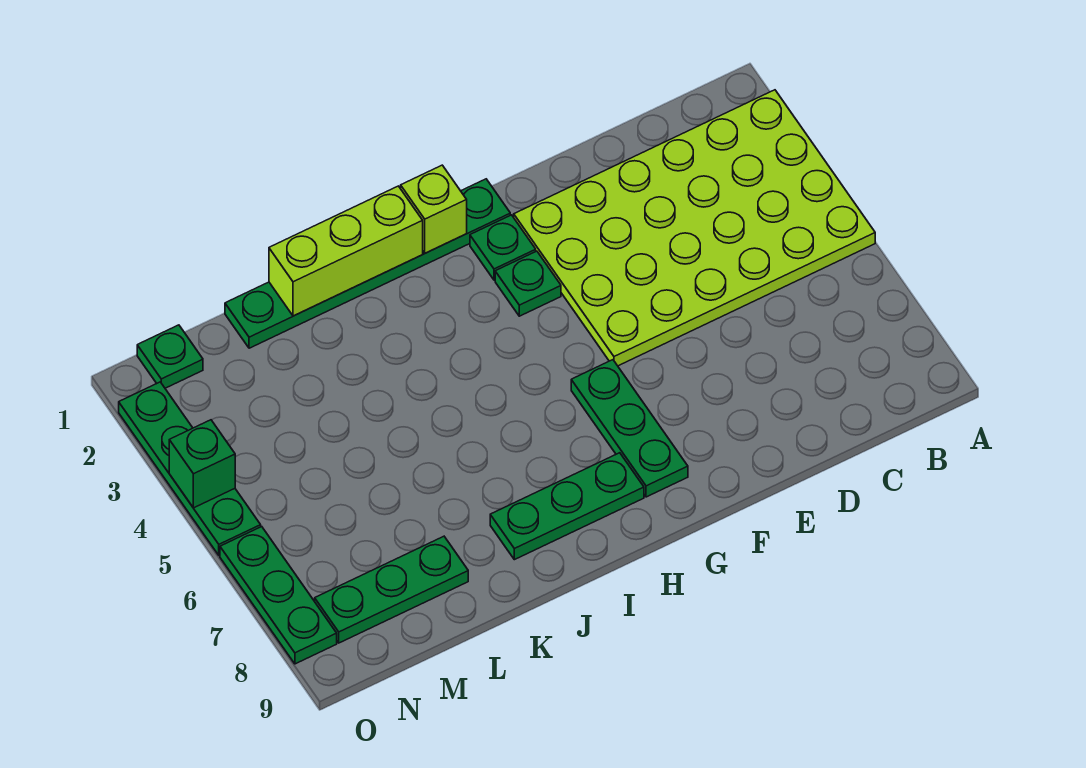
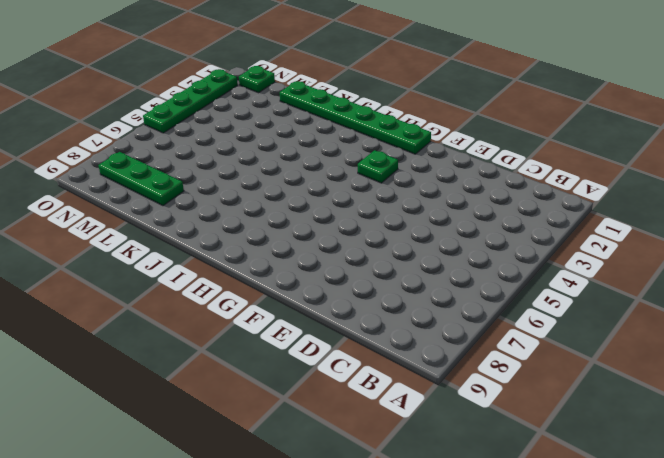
none -> lime 4x6 plate [514,90,875,366]
none -> green 1x1 plate [470,215,536,280]
none -> green 1x3 plate [571,360,688,497]

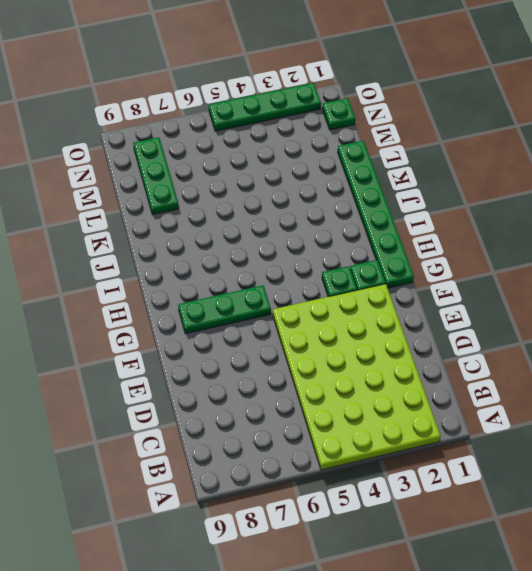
none -> green 1x3 plate [490,453,644,560]
none -> green 1x3 plate [220,527,337,664]
none -> lime 1x1 brick [401,165,467,253]

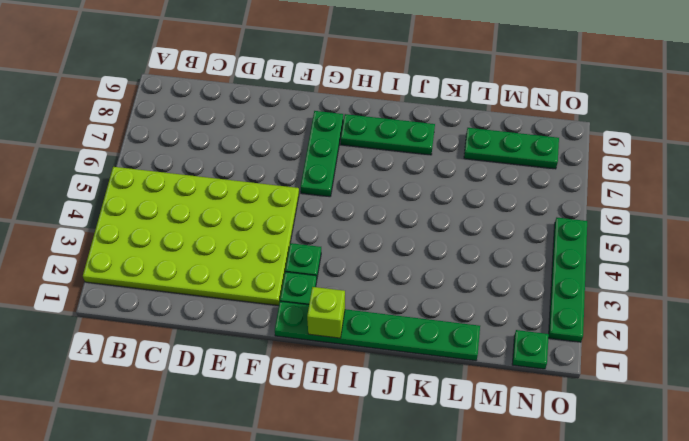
none -> green 1x3 plate [220,527,337,664]
none -> lime 1x3 brick [269,186,423,316]
none -> green 1x1 brick [169,420,235,508]

